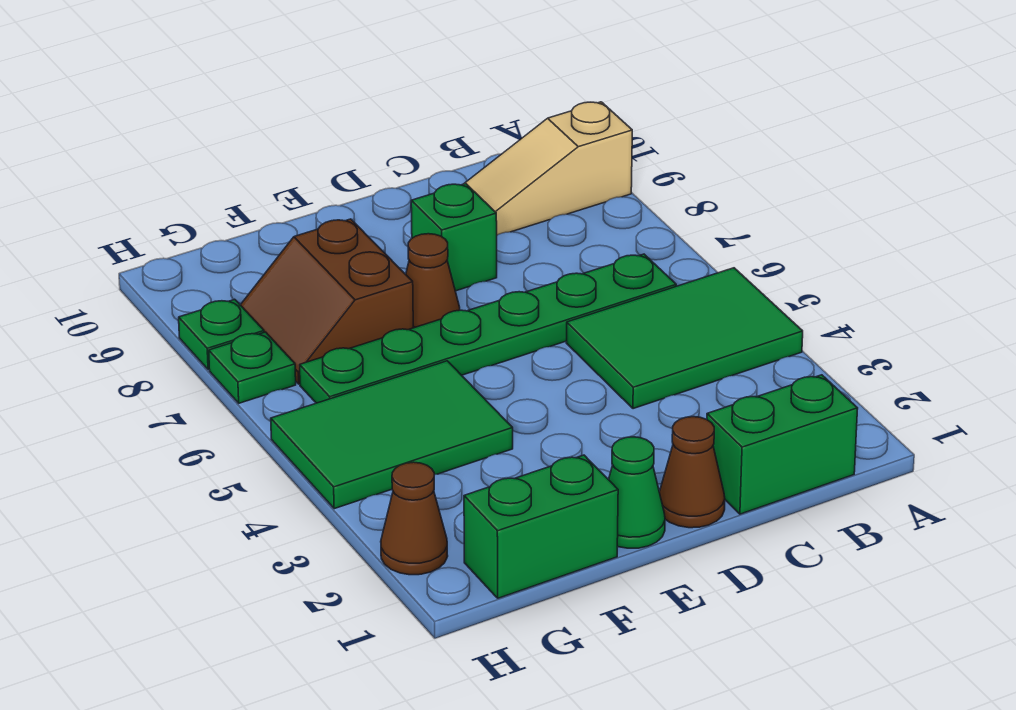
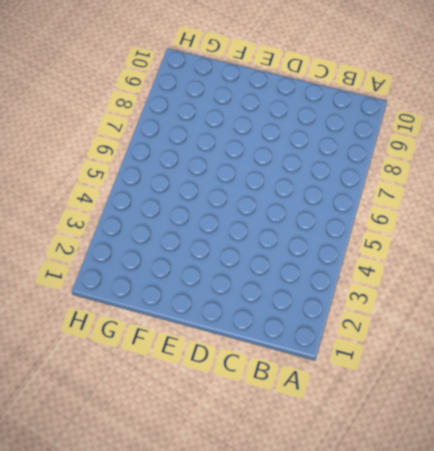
none -> green 2x3 tile [566,268,803,409]
none -> tan 1x3 slope [464,102,632,235]
none -> green 1x2 brick [707,375,858,514]

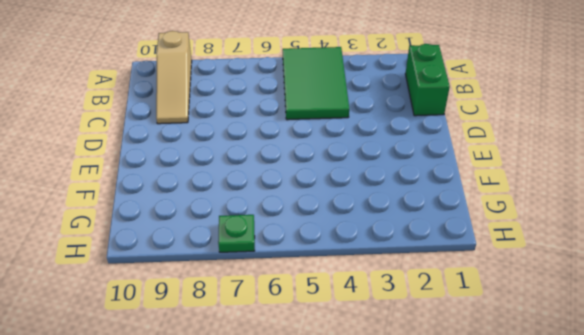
none -> green 1x6 plate [300,254,676,403]
none -> brown 1x1 cone [659,417,725,528]
none -> green 1x1 brick [411,184,497,291]

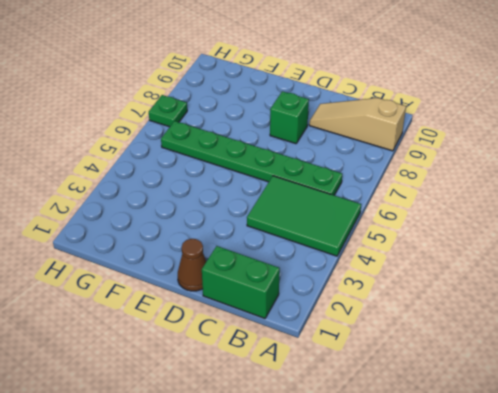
none -> green 1x1 cone [609,437,665,548]
none -> brown 1x1 cone [406,234,460,328]
none -> green 1x2 brick [464,455,618,598]

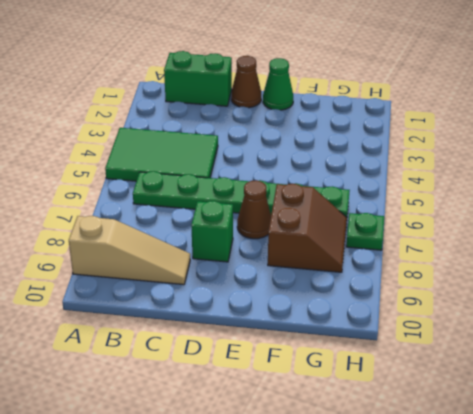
none -> green 1x2 brick [464,455,618,598]
none -> green 2x3 tile [271,361,513,509]
none -> brown 1x1 cone [381,462,448,575]

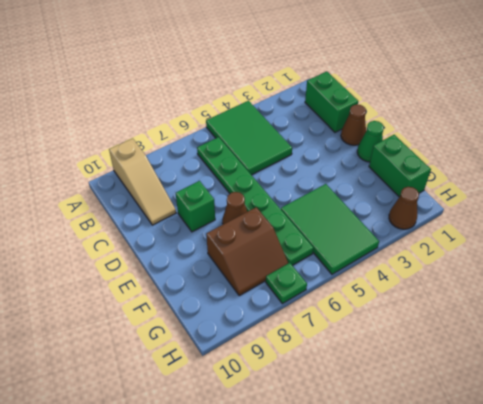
none -> green 1x1 plate [179,299,264,370]

